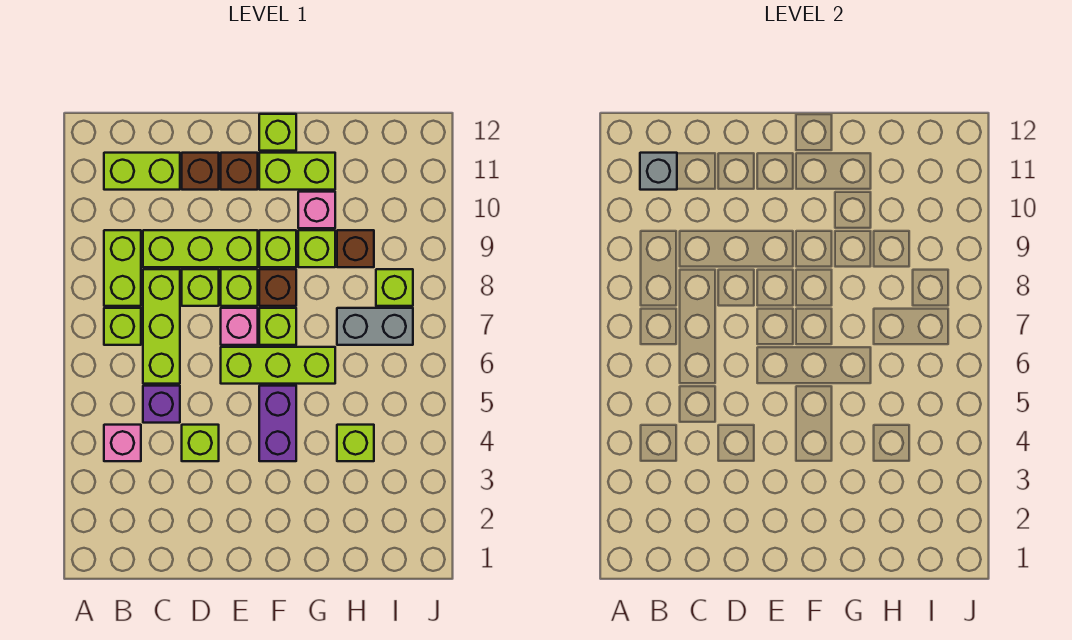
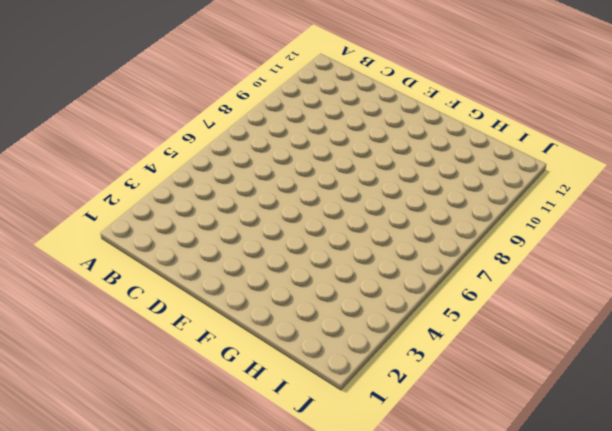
none -> pink 1x1 brick [104,425,141,461]
none -> lime 1x1 brick [104,308,141,345]
none -> lime 1x2 brick [104,230,141,306]

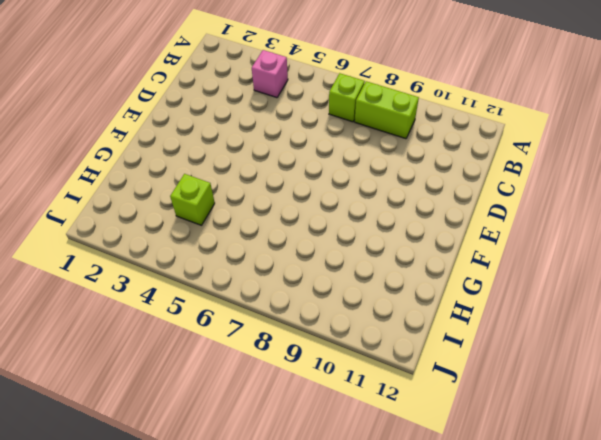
none -> lime 1x2 brick [104,153,180,190]
none -> purple 1x1 brick [143,386,180,423]
none -> lime 1x3 brick [143,269,180,384]

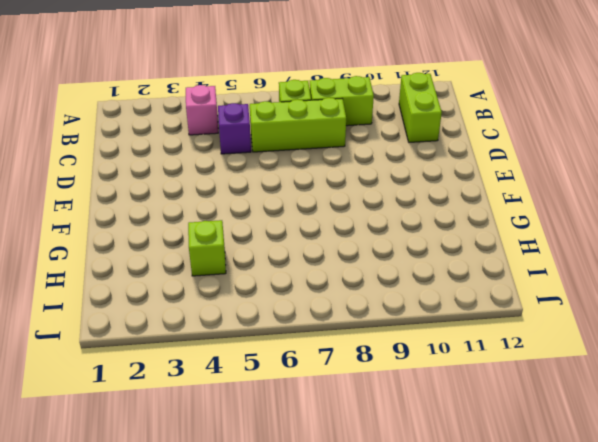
none -> lime 1x3 brick [143,230,258,267]
none -> lime 1x1 brick [182,425,219,461]
none -> lime 1x1 brick [182,269,219,306]

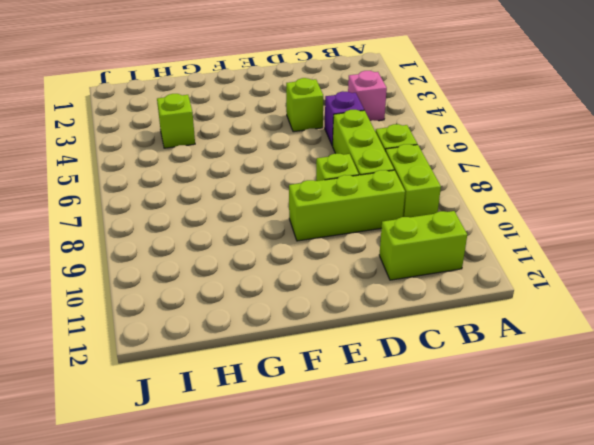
none -> brown 1x1 brick [182,153,219,190]
none -> lime 1x3 brick [221,347,335,384]
none -> pink 1x1 brick [221,308,258,345]

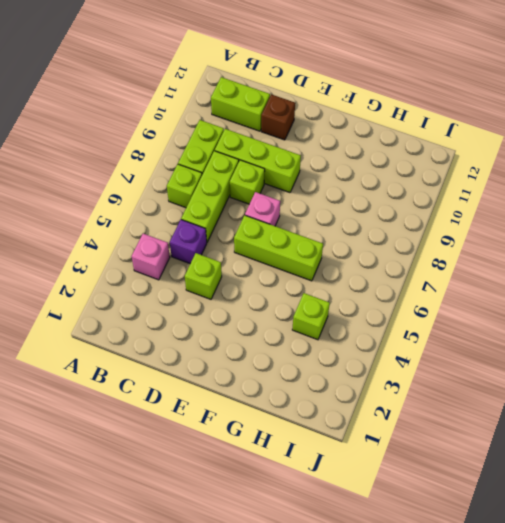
none -> lime 1x1 brick [221,269,258,306]
none -> brown 1x1 brick [221,153,258,190]
none -> purple 1x2 brick [259,386,296,461]

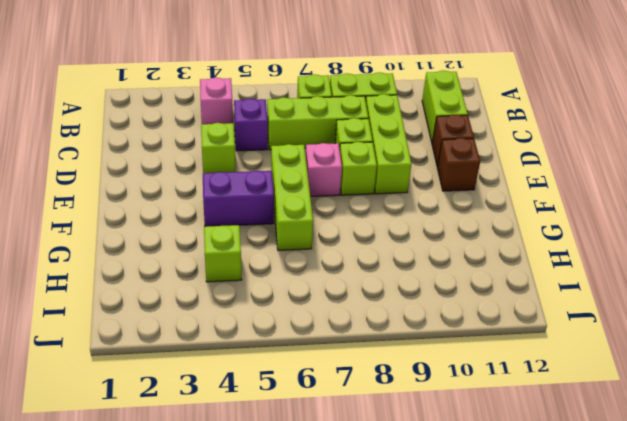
none -> lime 1x1 brick [259,308,296,345]
none -> brown 1x1 brick [259,269,296,306]
none -> lime 1x1 brick [259,230,296,267]

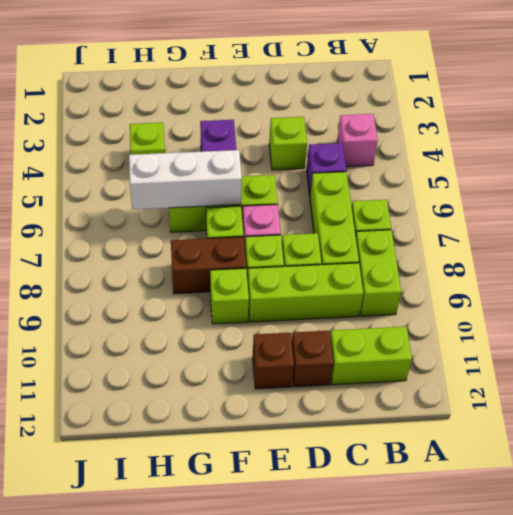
white 1x3 brick [129,150,242,209] -> none
brown 1x2 brick [171,237,246,294] -> brown 1x1 brick [259,269,296,306]
none -> lime 1x2 brick [259,153,335,190]
none -> lime 1x1 brick [259,114,296,151]
none -> lime 1x1 brick [298,230,335,267]

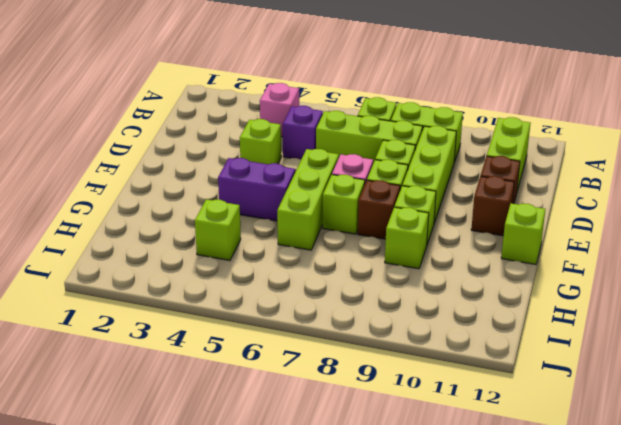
none -> lime 1x2 brick [259,153,335,190]
none -> pink 1x1 brick [298,192,335,228]
none -> grey 1x2 brick [337,308,413,345]

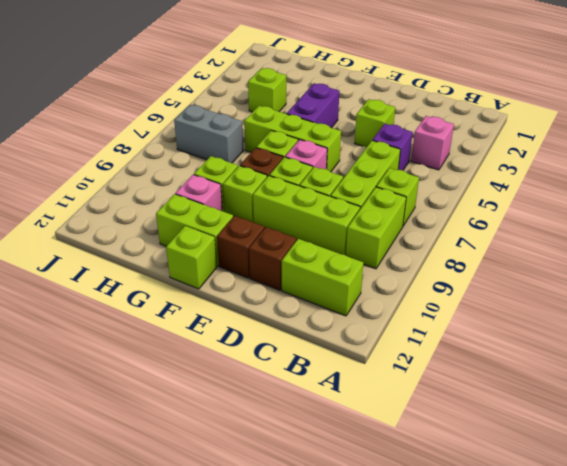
none -> brown 1x1 brick [337,230,374,267]
none -> lime 1x1 brick [376,269,413,306]
none -> grey 1x1 brick [640,153,677,190]

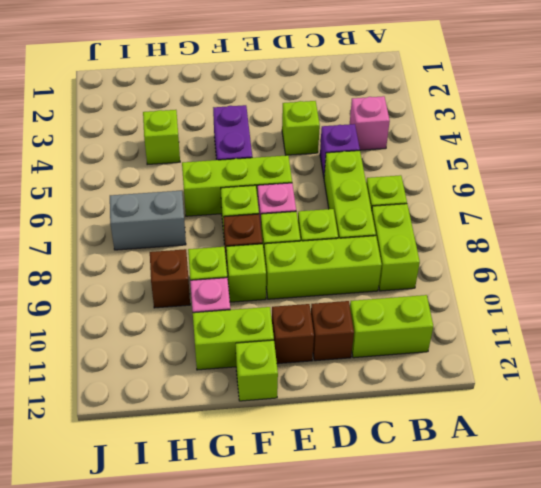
none -> lime 1x1 brick [376,269,413,306]
none -> grey 1x1 brick [640,153,677,190]

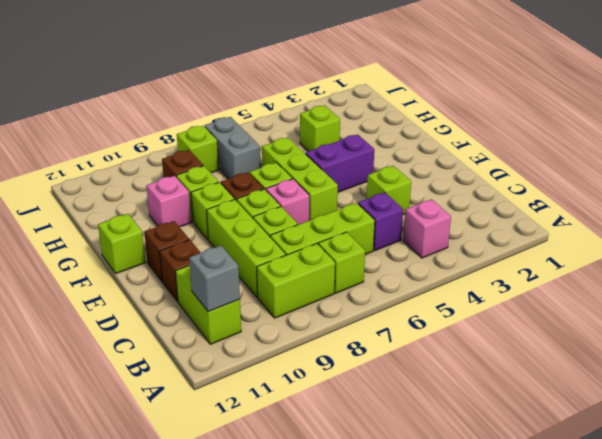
none -> lime 1x2 brick [259,153,335,190]

